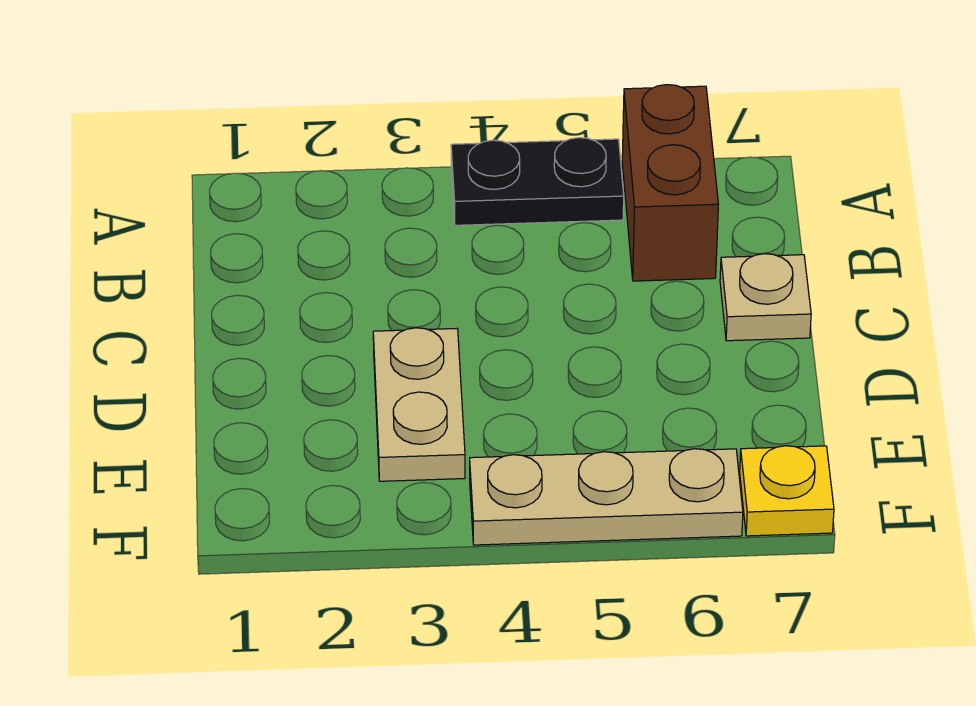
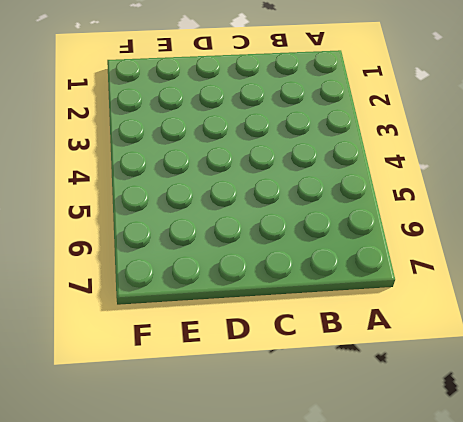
none -> black 1x2 plate [451,138,624,225]
none -> brown 1x2 brick [622,85,718,281]

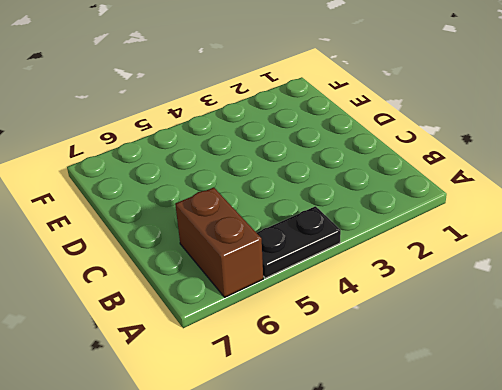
none -> tan 1x1 plate [720,254,811,341]
none -> tan 1x2 plate [373,328,465,481]

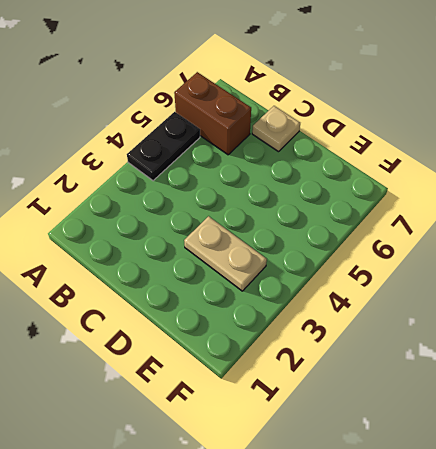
none -> tan 1x3 plate [470,449,743,545]
none -> yellow 1x1 plate [740,446,834,536]

